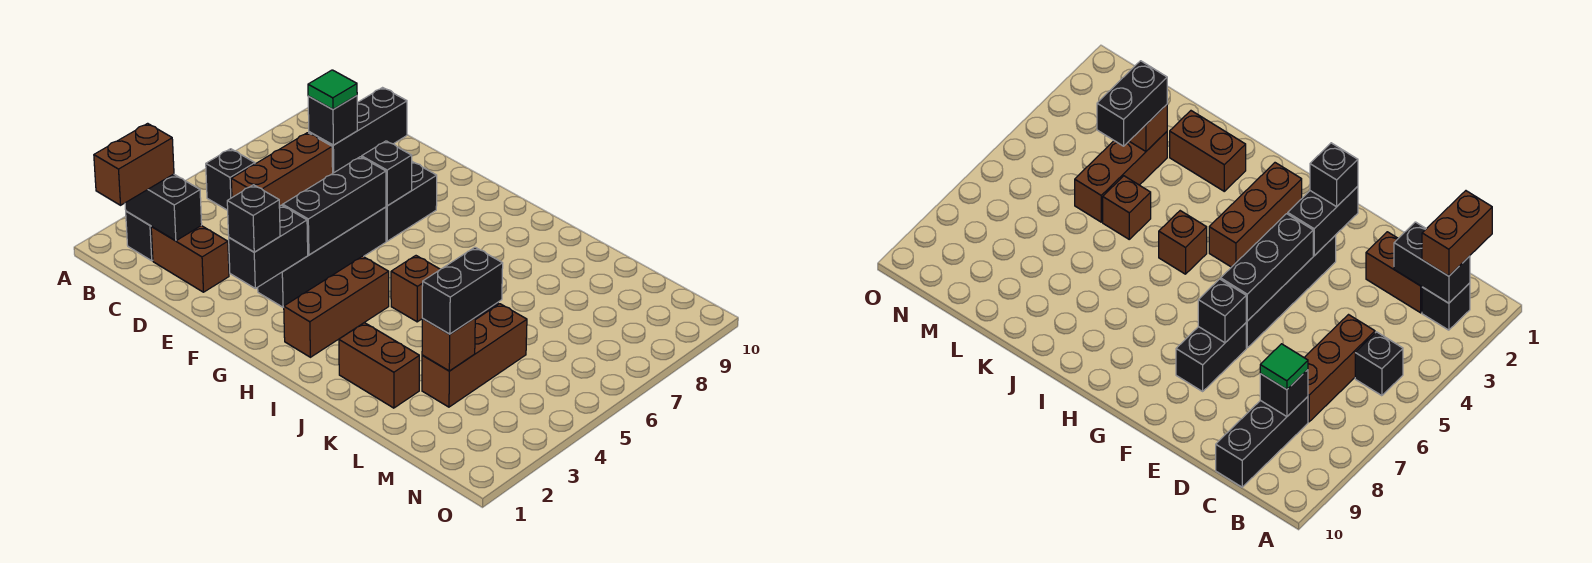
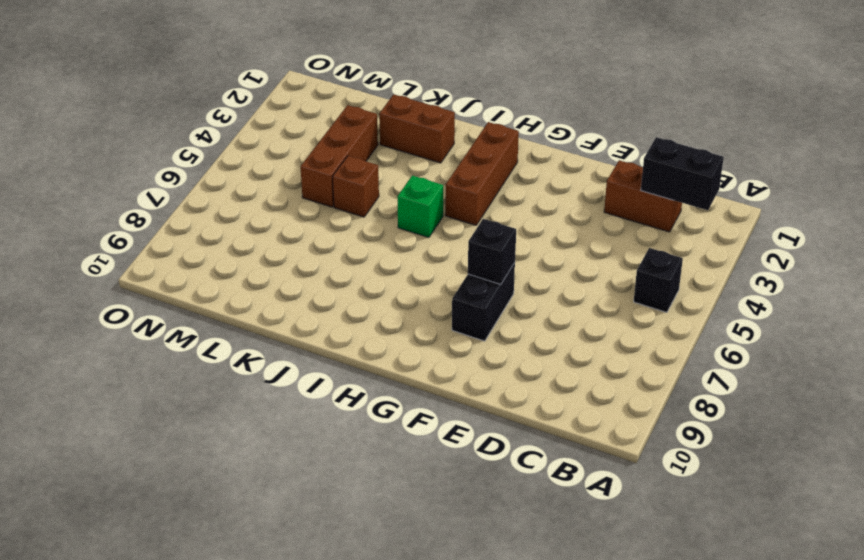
green 1x1 brick [397,176,443,237] -> brown 1x1 brick [391,256,440,322]
none -> black 1x1 brick [126,211,153,261]
none -> brown 1x3 brick [231,133,333,206]
none -> black 1x3 brick [309,88,407,173]

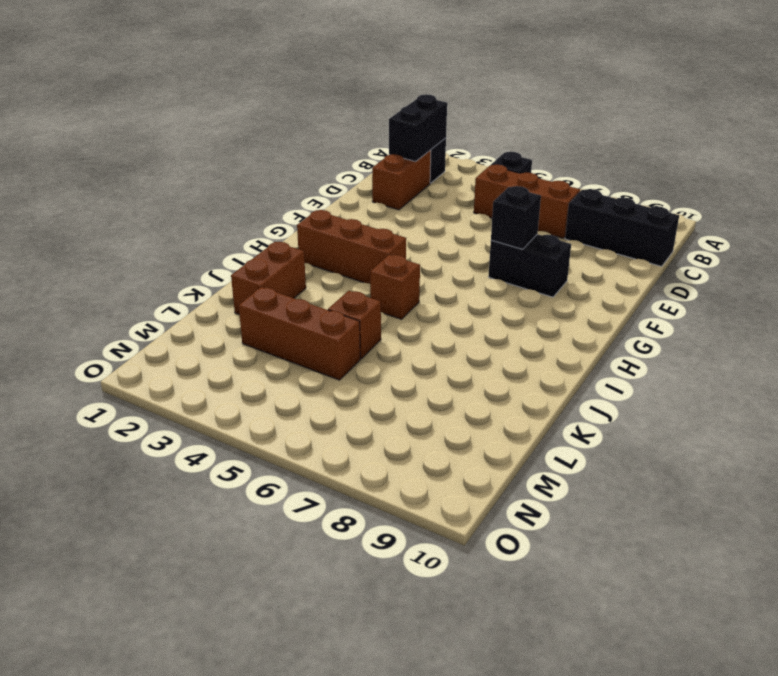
none -> black 1x4 brick [258,207,386,307]
none -> black 1x1 brick [308,95,357,145]
none -> black 1x2 brick [229,205,308,288]

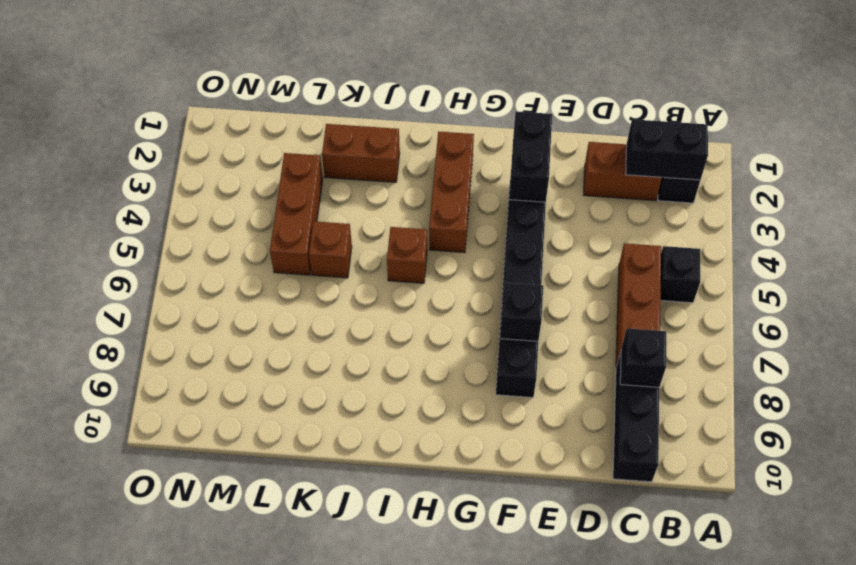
none -> black 1x3 brick [283,157,386,255]
none -> brown 1x1 brick [422,318,475,371]
none -> brown 1x2 brick [94,123,174,205]

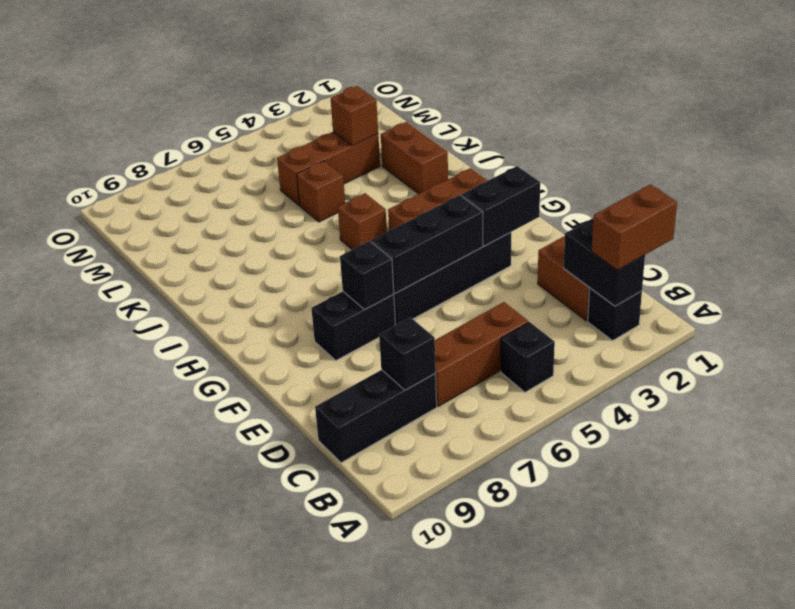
none -> green 1x1 tile [308,70,357,109]
none -> black 1x1 brick [227,185,280,252]
none -> black 1x2 brick [422,247,503,334]

